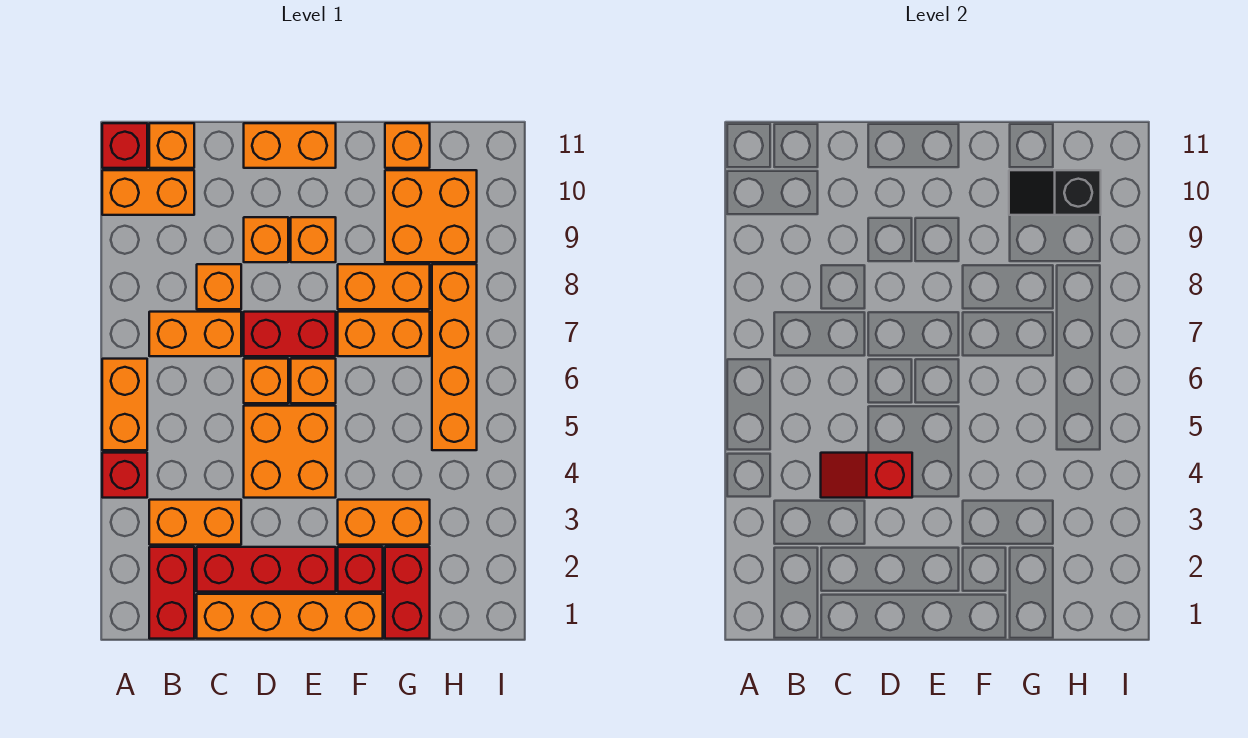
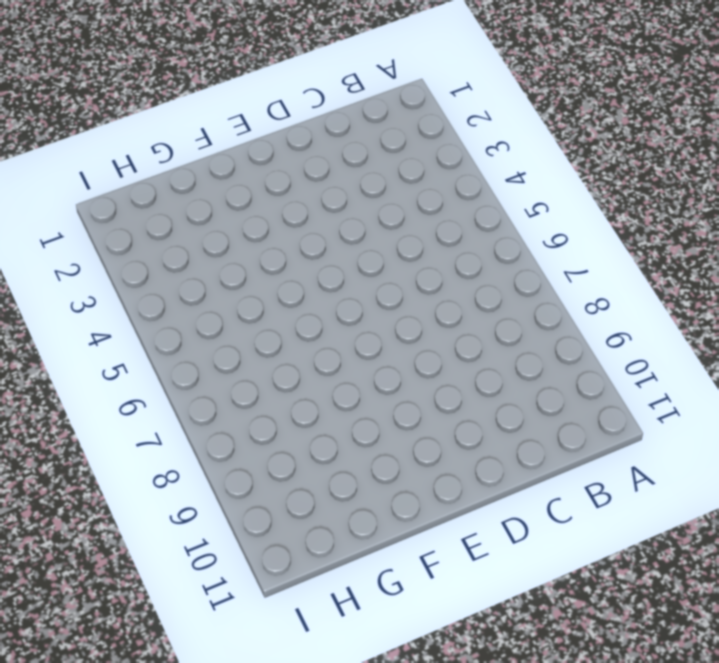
none -> red 1x1 brick [102,453,147,498]
none -> orange 1x2 brick [102,359,147,450]
none -> orange 1x2 brick [102,170,194,215]

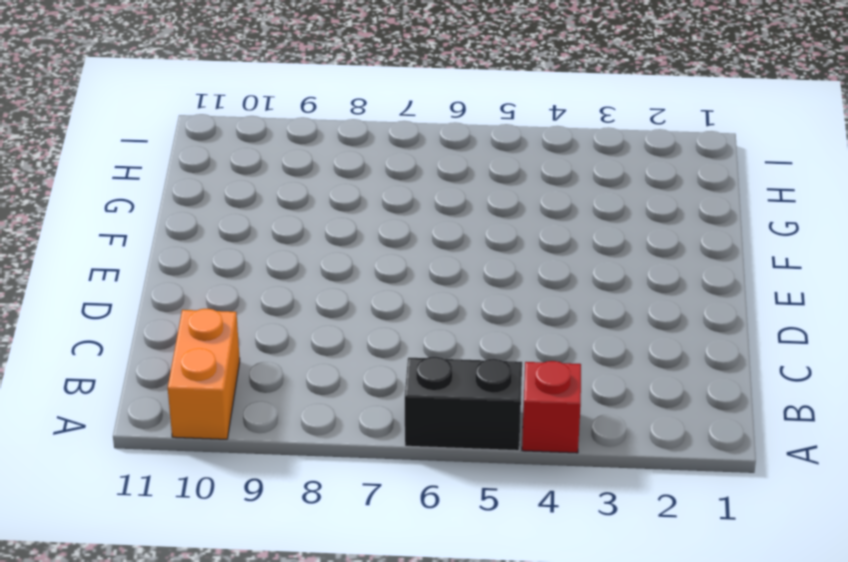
black 1x2 brick [405,357,522,451] -> orange 1x2 brick [102,359,147,450]
none -> red 1x1 brick [102,123,147,168]
none -> red 1x2 brick [149,547,194,639]
none -> orange 1x2 brick [149,500,241,545]

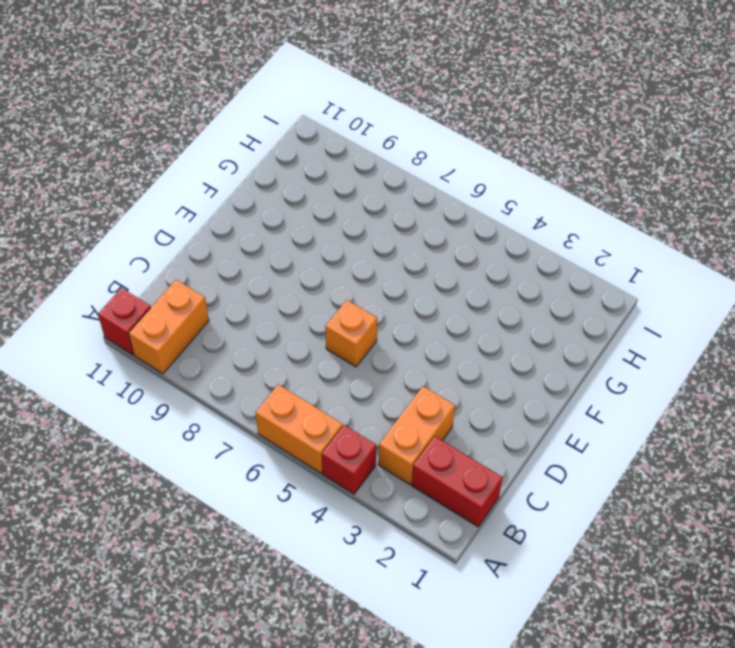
none -> orange 1x2 brick [149,312,241,356]
none -> orange 1x1 brick [149,123,194,168]
none -> orange 1x4 brick [197,594,383,639]

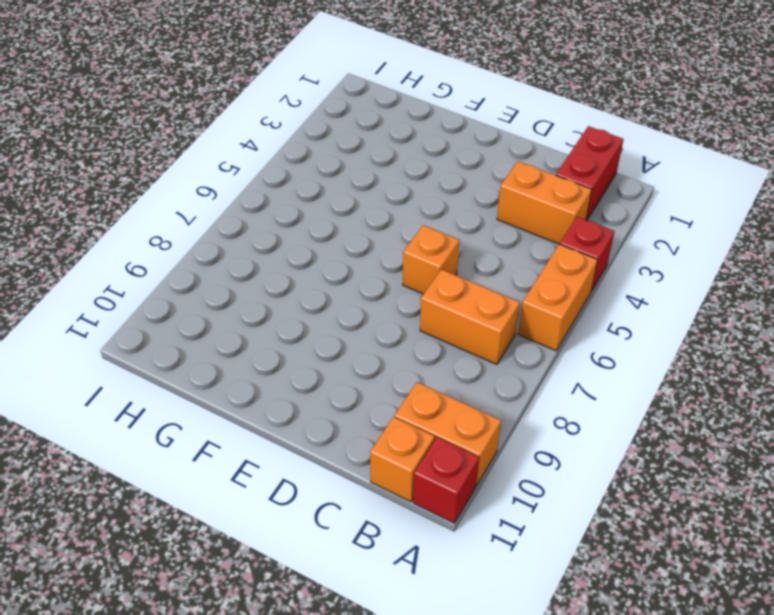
none -> orange 1x4 brick [197,594,383,639]
none -> red 1x3 brick [197,547,336,592]
none -> orange 1x1 brick [197,264,241,309]

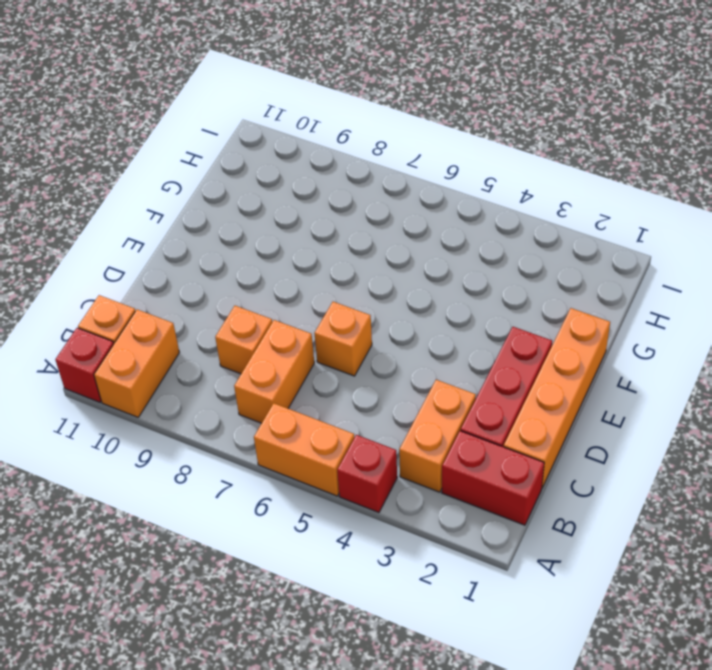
none -> orange 2x2 brick [244,406,336,498]
none -> red 1x2 brick [244,312,336,356]
none -> orange 1x1 brick [244,217,288,262]

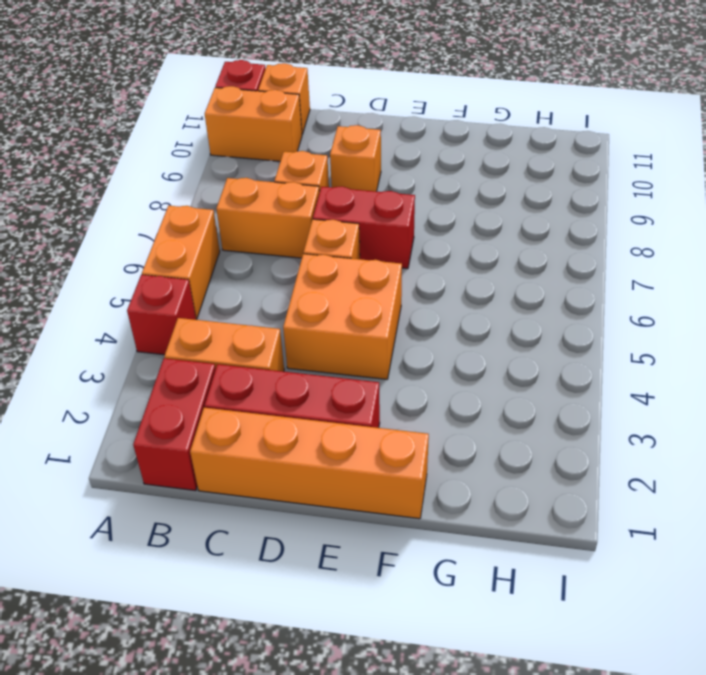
none -> orange 1x2 brick [244,123,336,168]
none -> orange 1x1 brick [291,359,336,403]
none -> orange 1x1 brick [291,217,336,262]

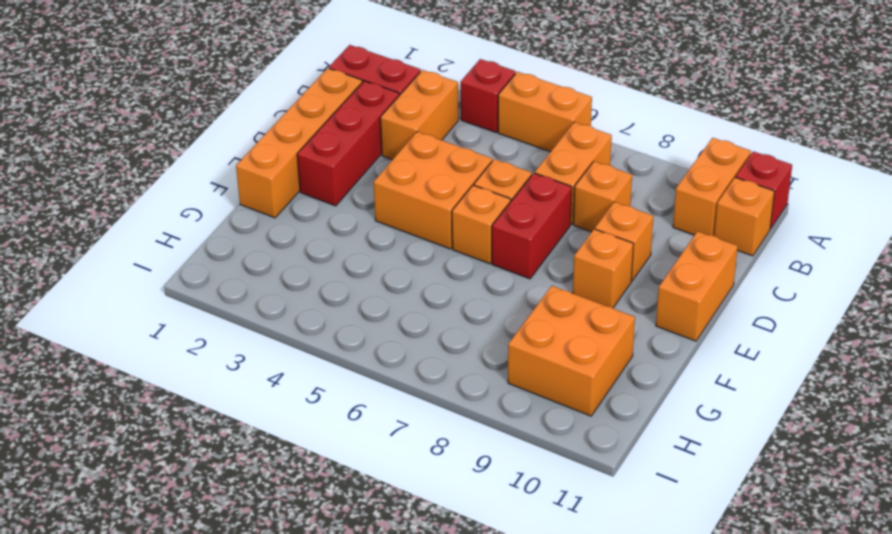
none -> red 1x1 brick [338,547,383,592]
none -> orange 1x2 brick [338,500,430,545]
none -> orange 1x2 brick [338,312,430,356]

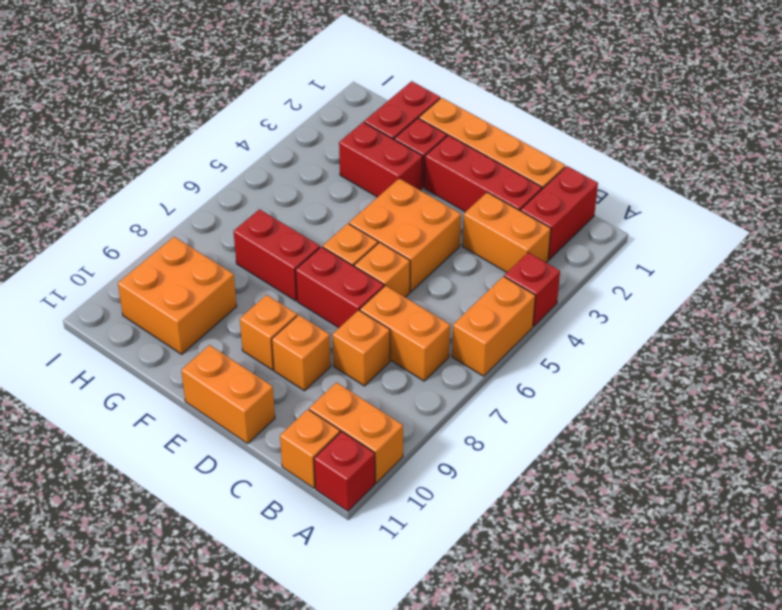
red 1x2 brick [339,122,423,197] -> orange 1x2 brick [338,500,430,545]
red 1x2 brick [234,209,320,301] -> orange 1x2 brick [338,312,430,356]
none -> orange 1x2 brick [338,264,430,309]
none -> orange 1x1 brick [385,123,430,168]
none -> orange 1x4 brick [432,264,477,450]

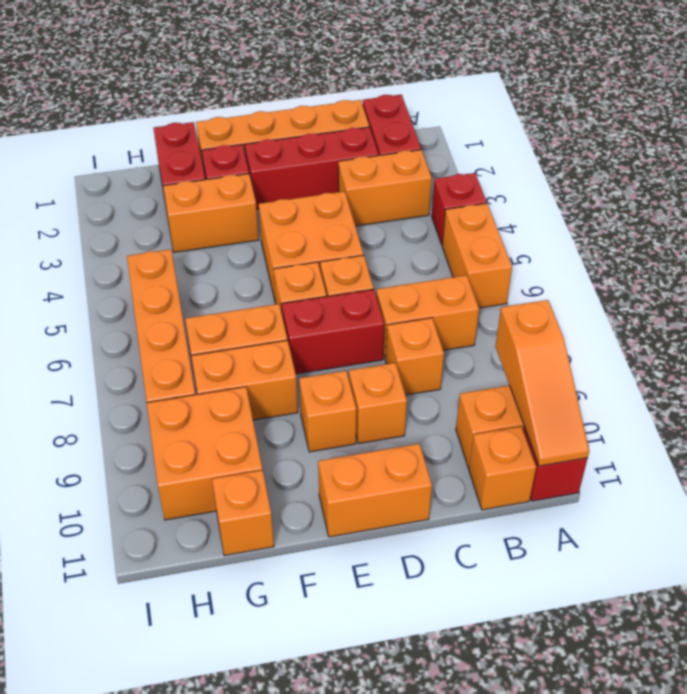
orange 1x3 slope [495,300,589,466] -> none
none -> red 1x2 slope [821,453,912,498]
none -> black 1x2 slope [1009,170,1101,215]

